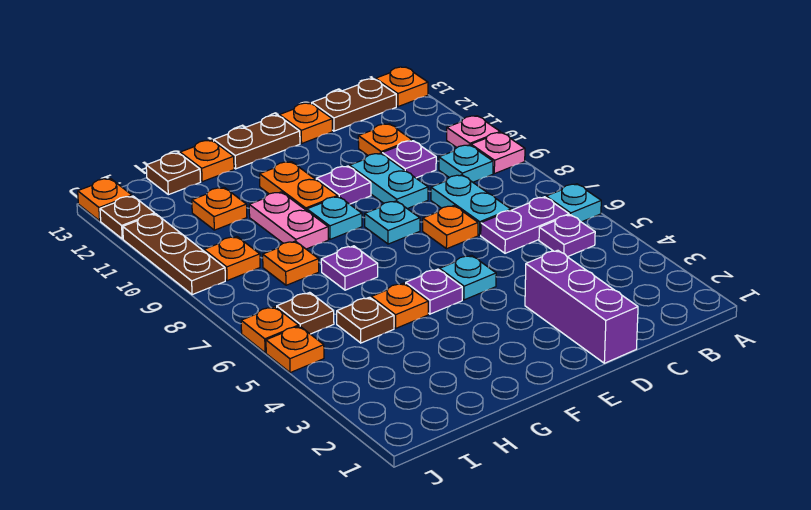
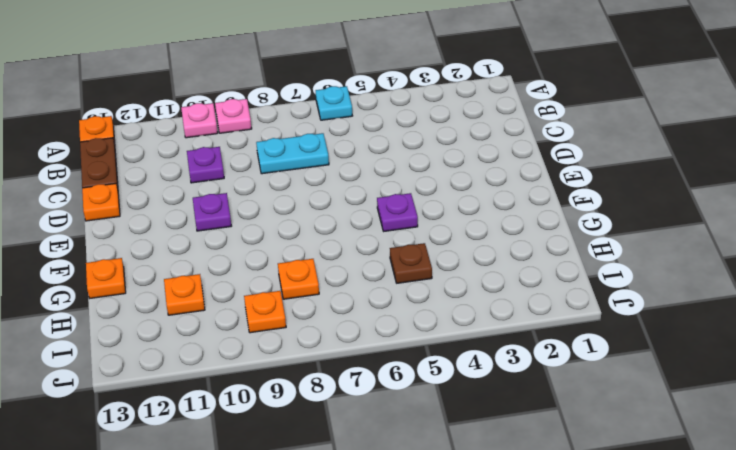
none -> purple 1x1 plate [539,215,595,257]
none -> purple 1x2 plate [481,197,569,253]
none -> cyan 1x1 plate [439,145,493,182]
none -> orange 1x1 plate [358,124,412,155]

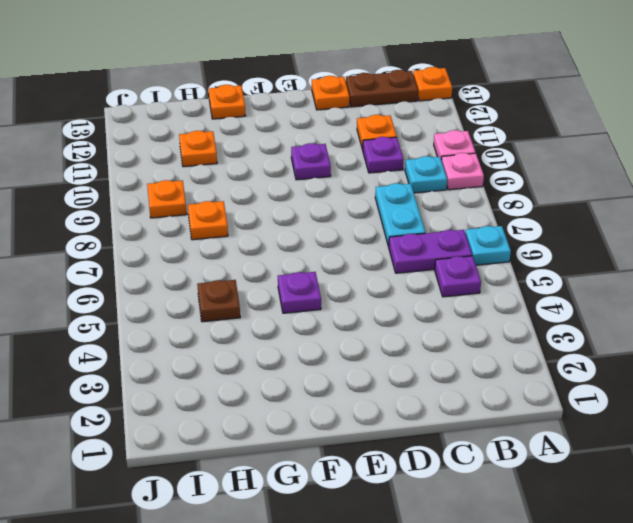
none -> purple 1x3 brick [525,250,638,363]
none -> orange 1x1 plate [423,206,478,249]
none -> cyan 1x2 plate [350,153,428,209]
none -> cyan 1x1 plate [440,255,496,300]

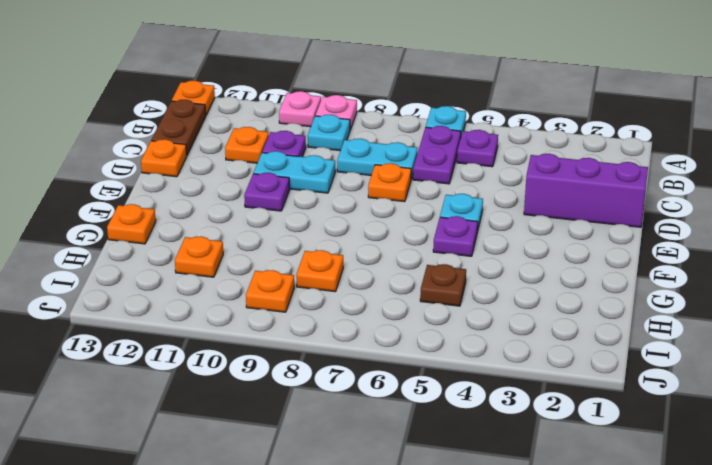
none -> cyan 1x1 plate [365,201,420,244]
none -> brown 1x2 plate [214,115,300,169]
none -> cyan 1x1 plate [307,196,362,239]
none -> orange 1x2 plate [260,162,338,210]

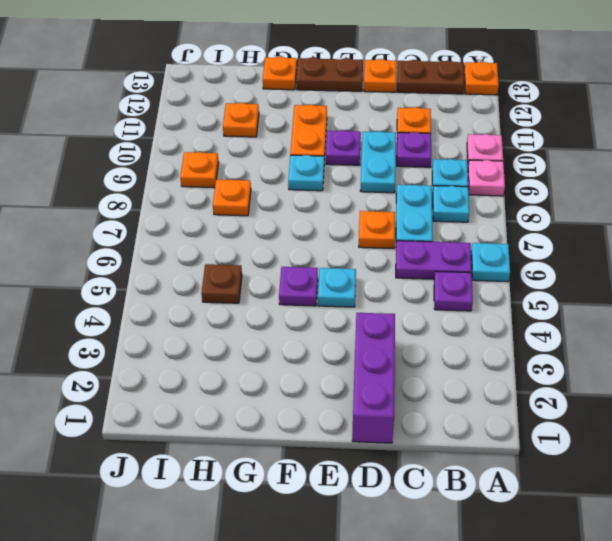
cyan 1x1 plate [433,186,469,222] -> cyan 1x1 plate moved to [365,201,420,244]
none -> orange 1x1 plate [371,283,428,328]
none -> purple 1x1 plate [321,246,378,290]
none -> pink 1x2 plate [249,192,328,249]
none -> brown 1x1 plate [146,153,201,195]

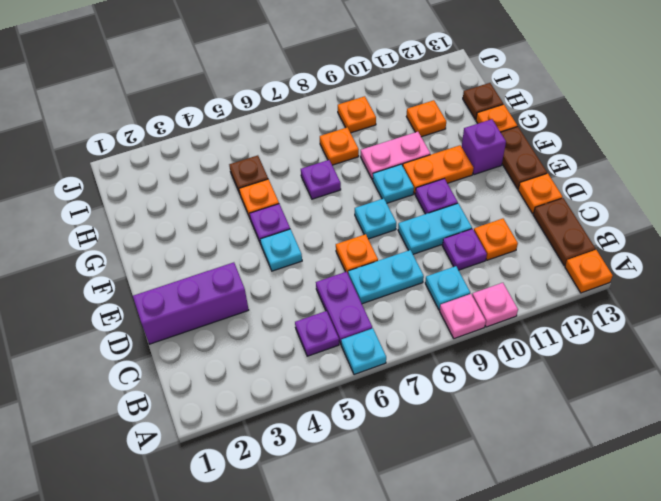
purple 1x1 brick [462,119,506,175] -> none
none -> brown 1x1 plate [277,292,334,334]
none -> orange 1x1 plate [266,326,324,373]
none -> orange 1x1 plate [241,307,299,353]
none -> brown 1x3 plate [123,214,225,295]

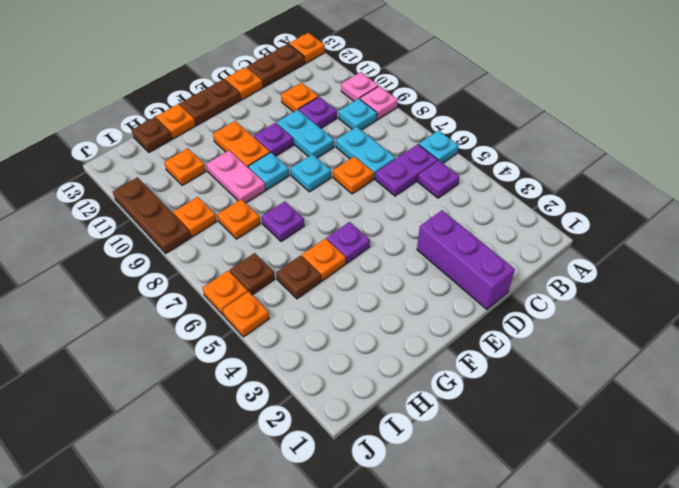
none -> cyan 1x1 plate [440,255,496,300]
none -> brown 1x1 plate [100,196,155,239]
none -> orange 1x1 plate [78,178,132,221]

